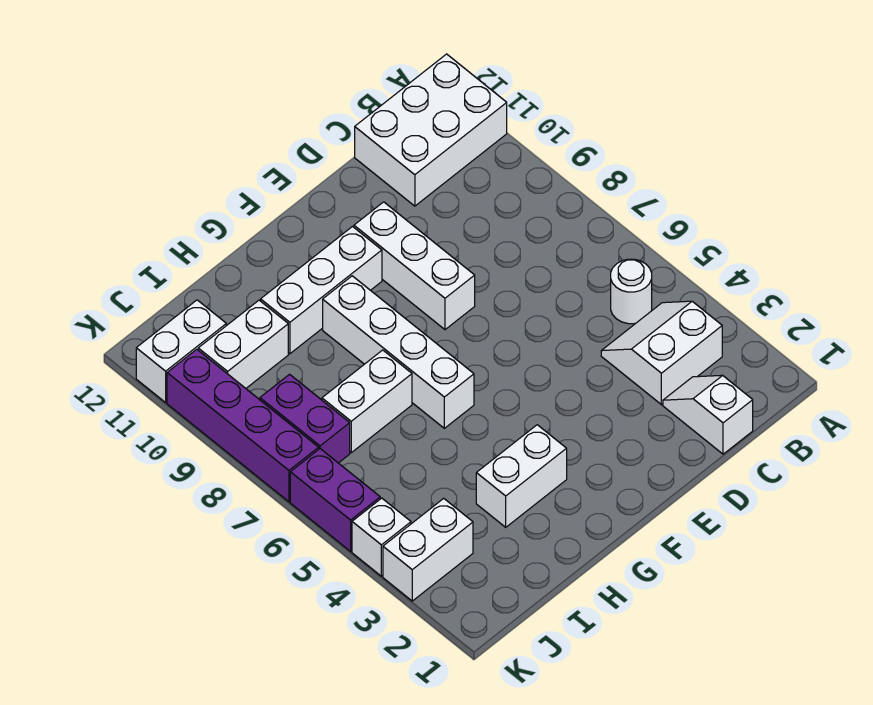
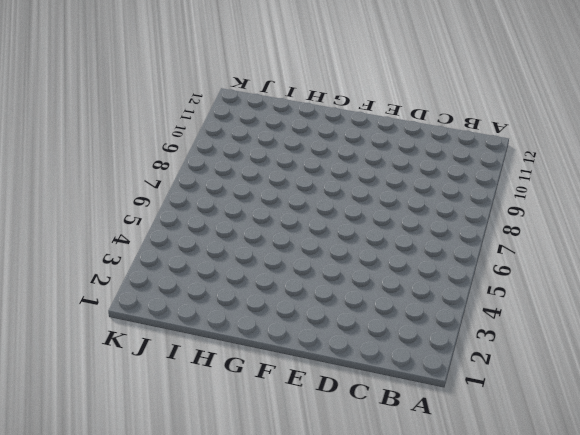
none -> white 2x3 brick [355,54,507,206]
none -> white 2x2 slope [601,301,722,405]
none -> white 1x1 round brick [611,259,652,324]

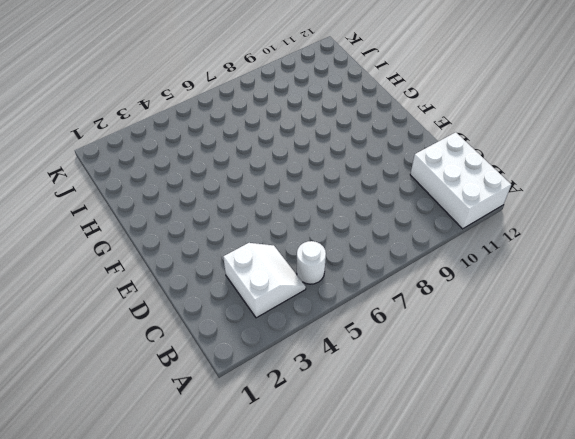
none -> white 1x2 slope [663,375,753,454]
none -> white 1x3 brick [354,202,475,330]
none -> white 1x3 brick [261,227,382,354]

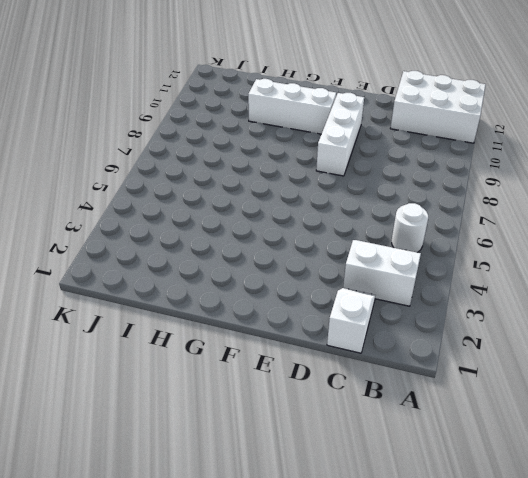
none -> white 1x2 brick [476,425,567,527]
none -> white 1x4 brick [323,276,474,428]
none -> white 1x2 brick [322,350,412,453]

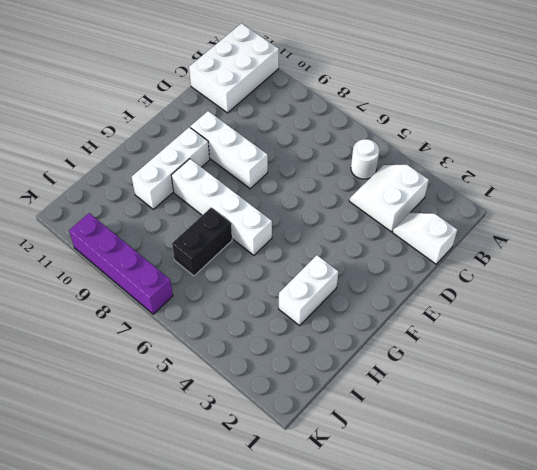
black 1x2 brick [172,208,232,276] -> white 1x2 brick [322,350,412,453]
none -> white 1x2 brick [198,300,288,388]
none -> white 1x2 brick [383,498,473,601]
none -> purple 1x2 brick [260,374,350,463]

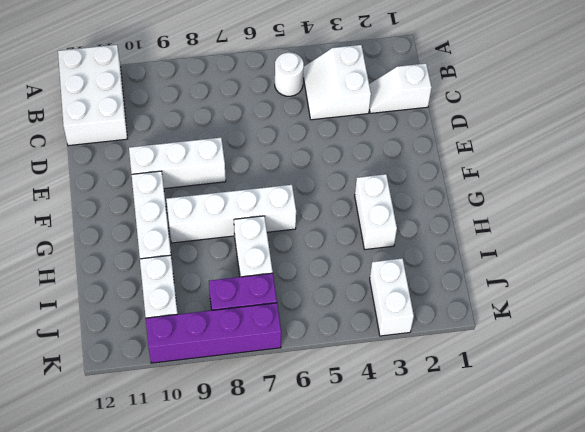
none -> white 1x2 brick [136,300,226,402]
none -> white 1x1 brick [352,498,411,576]
none -> purple 1x2 brick [290,449,380,551]

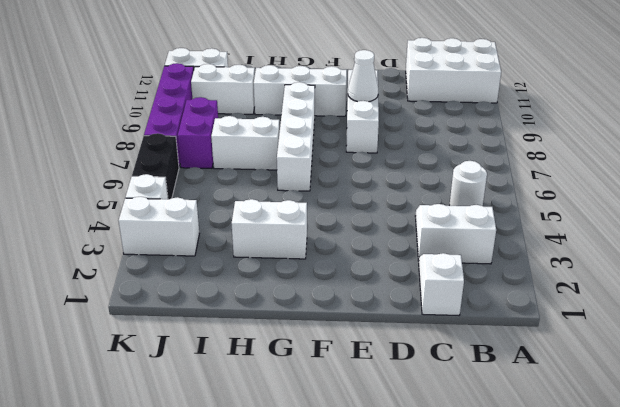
white 1x1 cone [348,50,378,102] -> none
black 1x2 brick [132,133,179,199] -> purple 1x2 brick [290,449,380,551]

